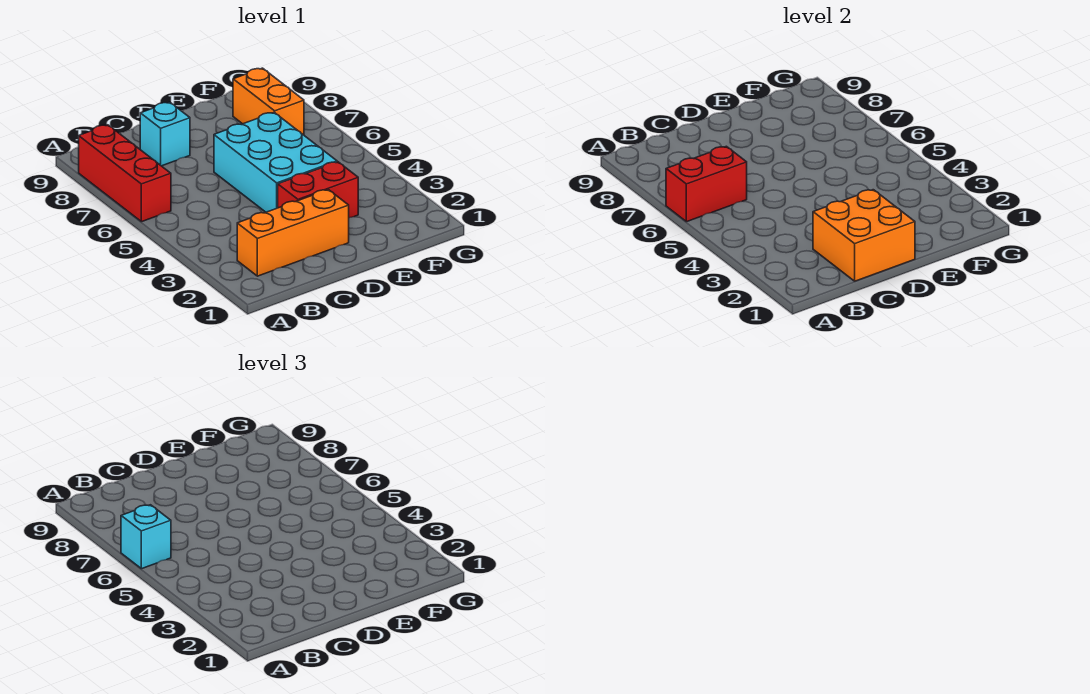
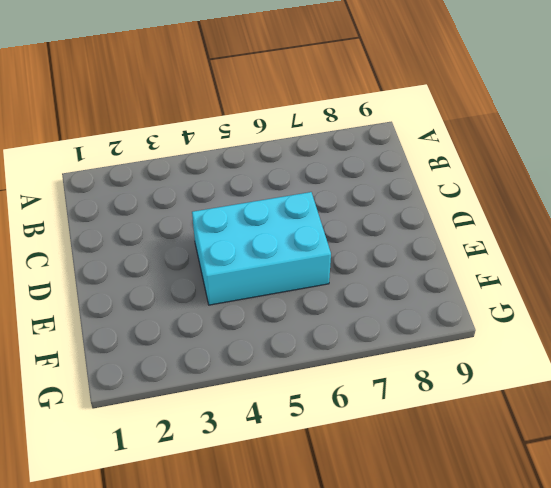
none -> red 1x3 brick [79,125,171,222]
none -> orange 1x3 brick [237,190,349,276]

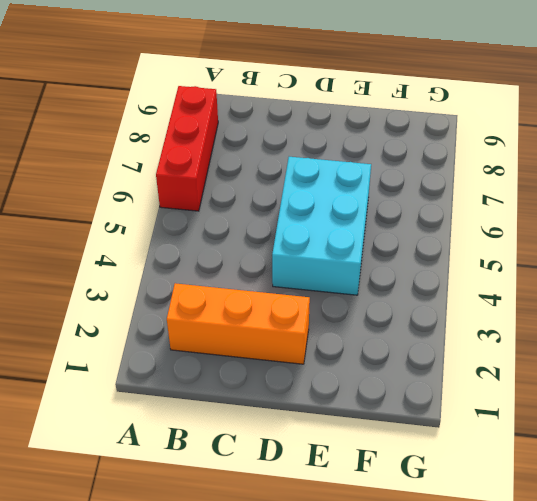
none -> cyan 1x1 brick [140,102,190,166]
none -> red 1x2 brick [278,162,358,218]

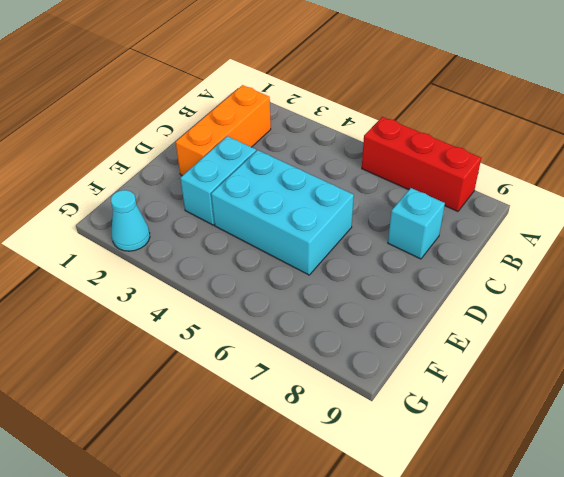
cyan 1x2 brick [180,136,256,225] -> red 1x2 brick [278,162,358,218]
cyan 1x1 cone [111,190,150,251] -> none
none -> orange 1x2 brick [233,68,304,135]
none -> red 1x2 brick [666,146,747,222]

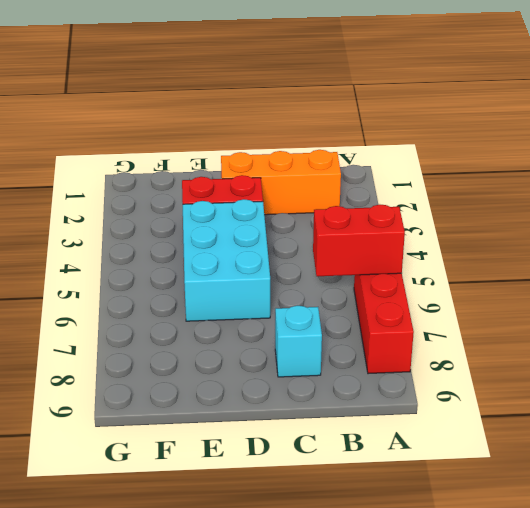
none -> orange 1x2 brick [233,68,304,135]
none -> orange 2x2 brick [813,190,915,281]

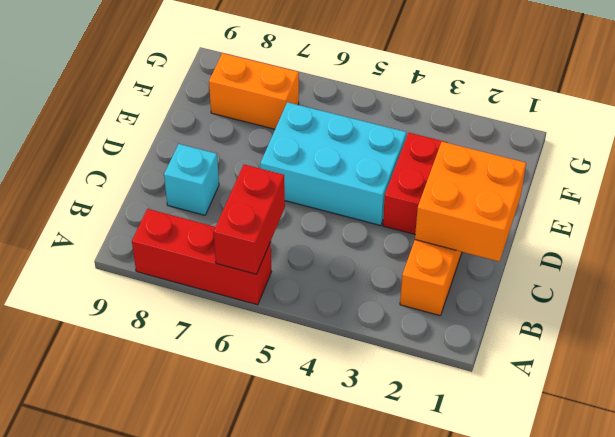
none -> cyan 1x1 brick [121,505,171,569]

